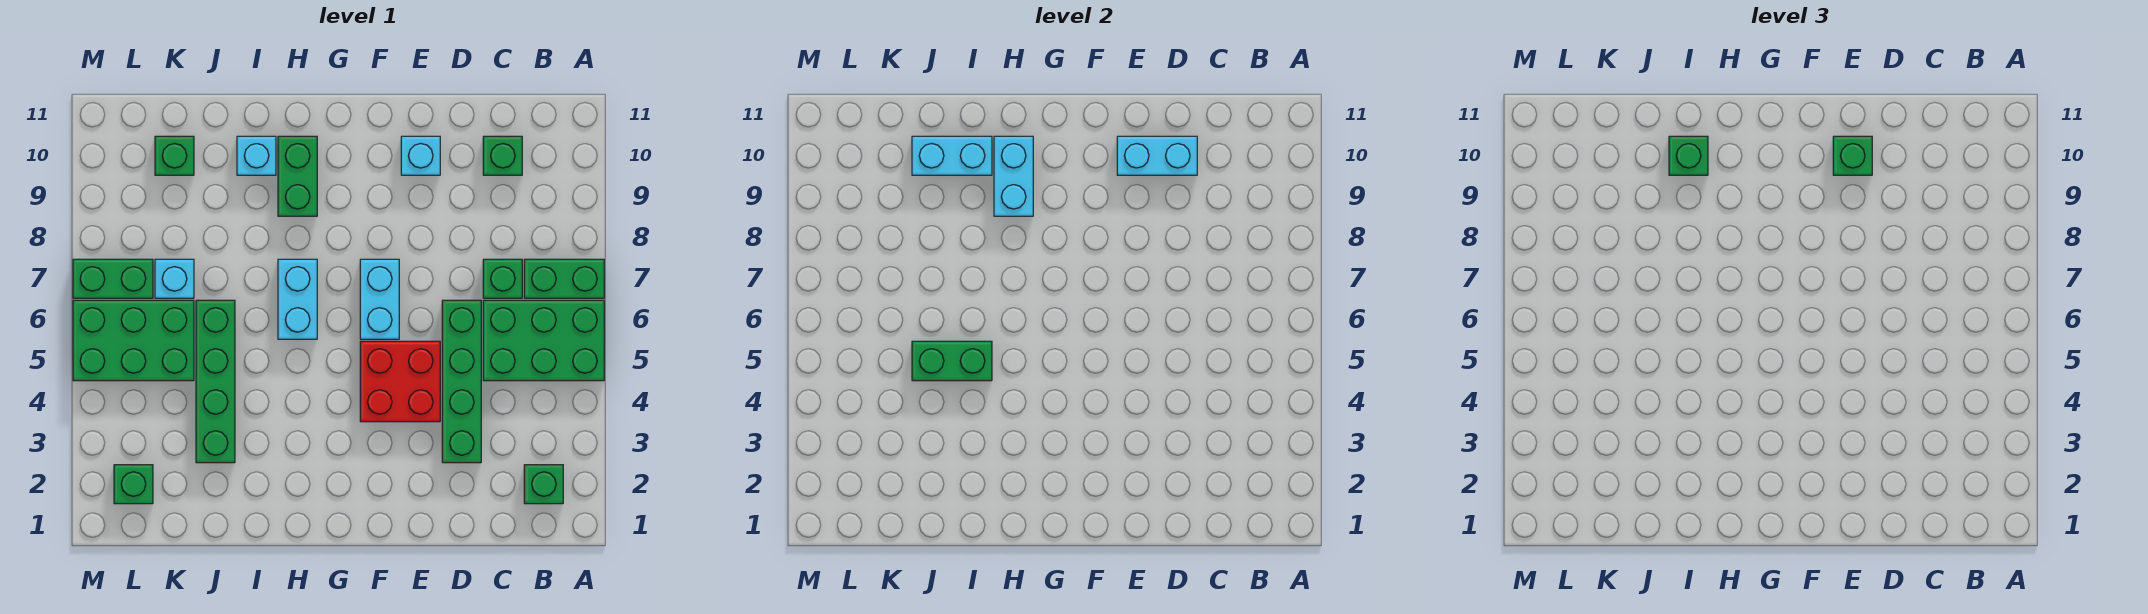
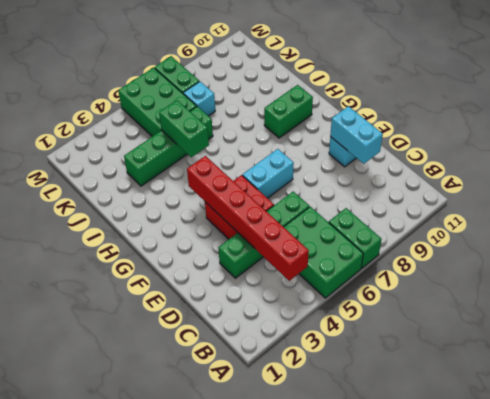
red 1x6 brick [187,156,309,281] -> none
none -> green 1x1 brick [524,465,563,504]
none -> green 1x1 brick [483,259,522,298]
none -> green 1x1 brick [483,136,522,175]

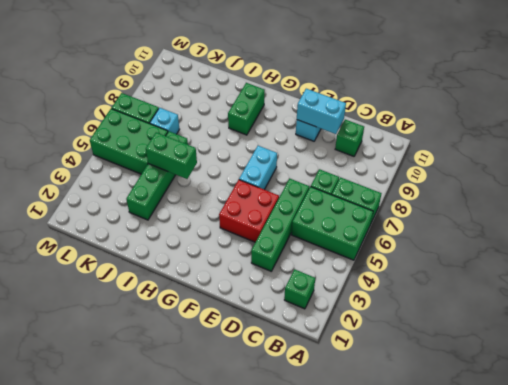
none -> cyan 1x2 brick [278,259,317,339]
none -> cyan 1x1 brick [237,136,276,175]
none -> green 1x1 brick [155,136,194,175]

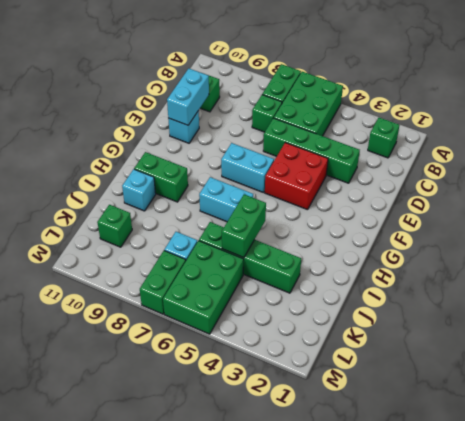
none -> green 1x1 brick [114,465,153,504]
none -> cyan 1x2 brick [994,136,1033,216]
none -> cyan 1x2 brick [912,136,992,175]

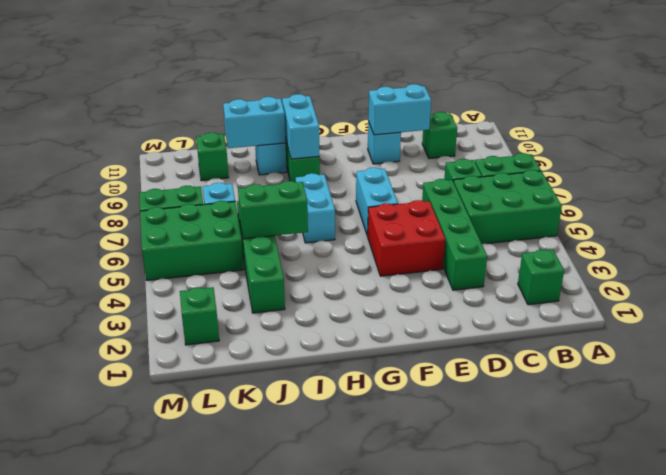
none -> green 1x1 brick [1833,136,1872,175]
none -> green 1x1 brick [1669,136,1708,175]

